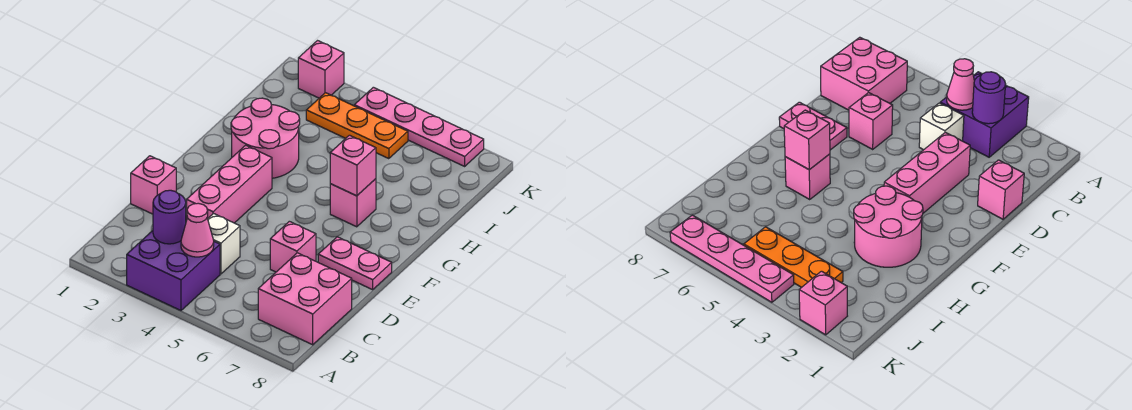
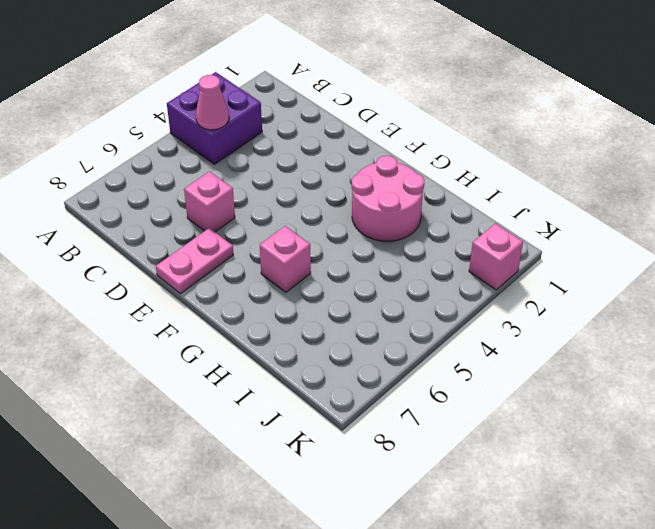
none -> pink 2x2 brick [258,253,352,345]
none -> white 1x1 brick [208,214,240,274]
none -> pink 1x1 brick [131,156,176,214]

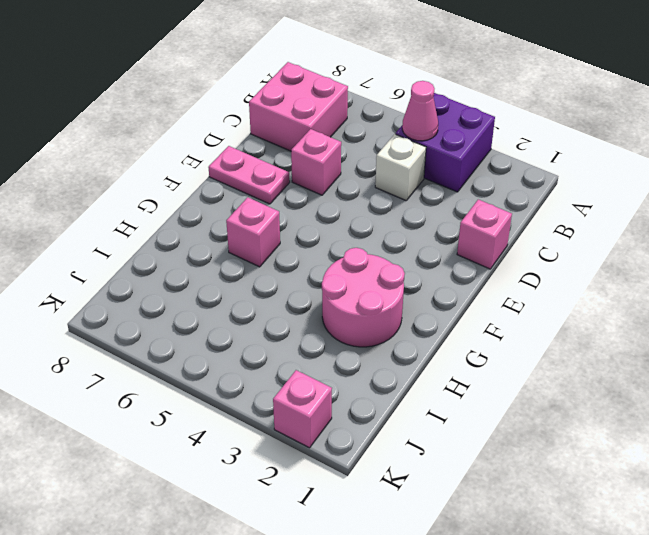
none -> pink 1x3 brick [187,145,272,223]
none -> orange 1x3 plate [306,93,408,159]
none -> pink 1x4 plate [354,87,484,166]

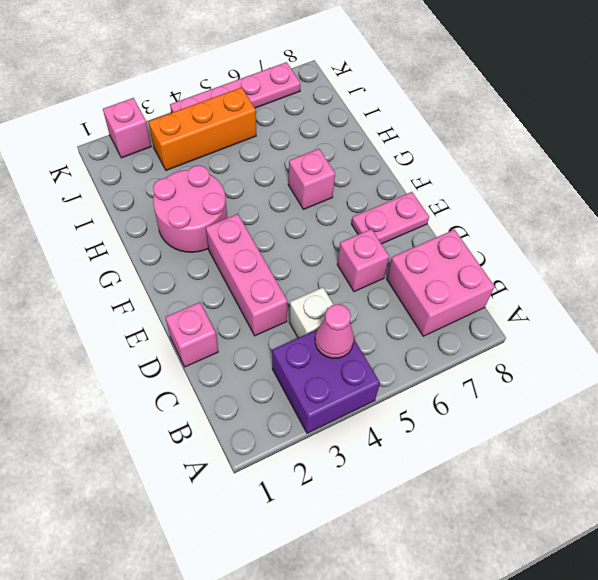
orange 1x3 brick [148,87,256,170] -> orange 1x3 plate [306,93,408,159]
none -> purple 1x1 round brick [153,190,186,244]
none -> pink 1x1 brick [330,135,376,196]

